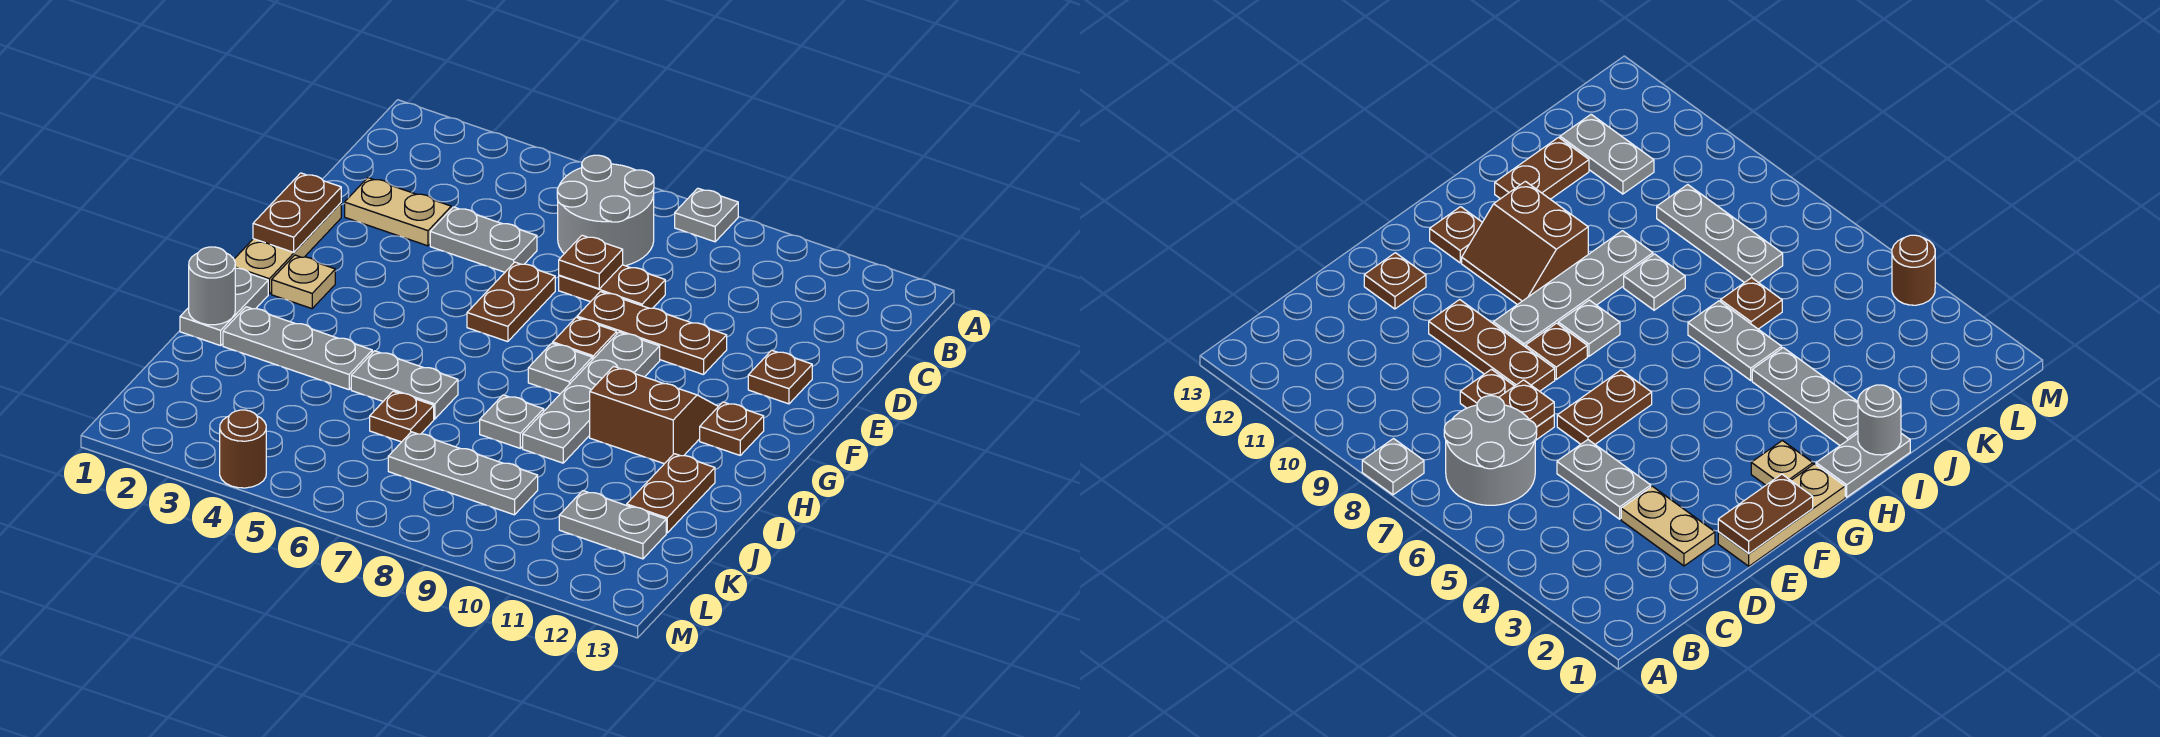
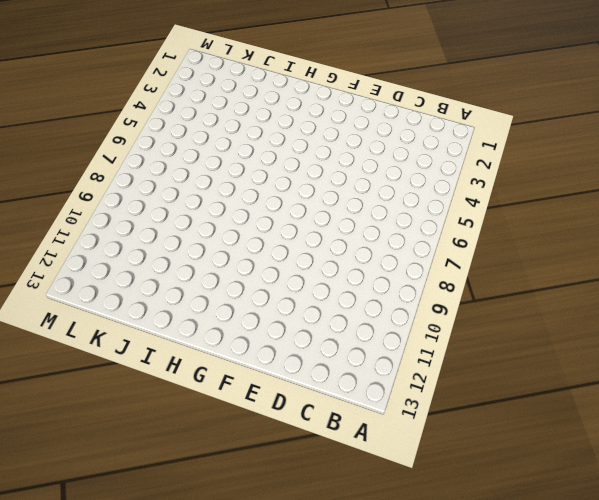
none -> grey 1x1 plate [675,188,738,242]
none -> grey 2x2 round brick [557,155,654,266]
none -> tan 1x2 plate [345,178,451,246]

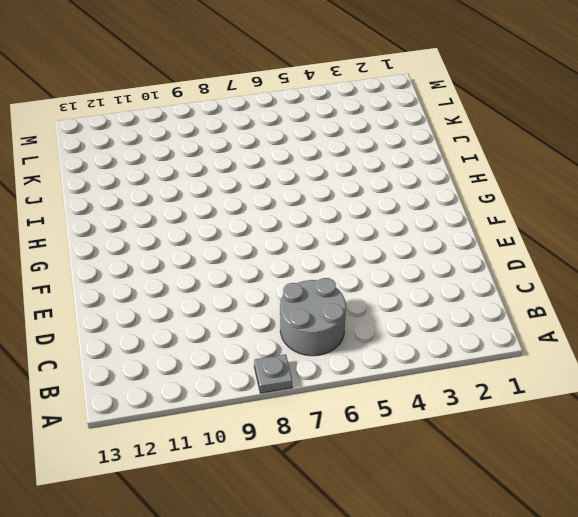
none -> tan 1x2 plate [345,178,451,246]
none -> grey 1x2 plate [430,207,537,272]
none -> brown 1x2 plate [559,265,665,308]

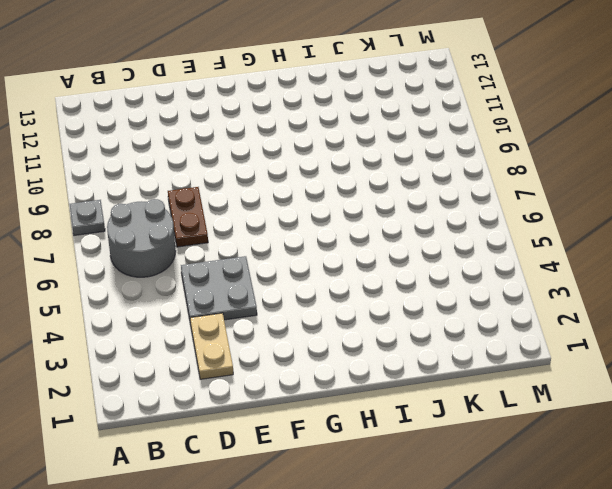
grey 2x2 plate [181,256,257,324] -> grey 1x2 plate [430,207,537,272]
none -> tan 1x3 plate [234,203,341,294]
none -> brown 1x2 plate [467,262,555,342]
none -> brown 1x3 plate [577,292,727,375]

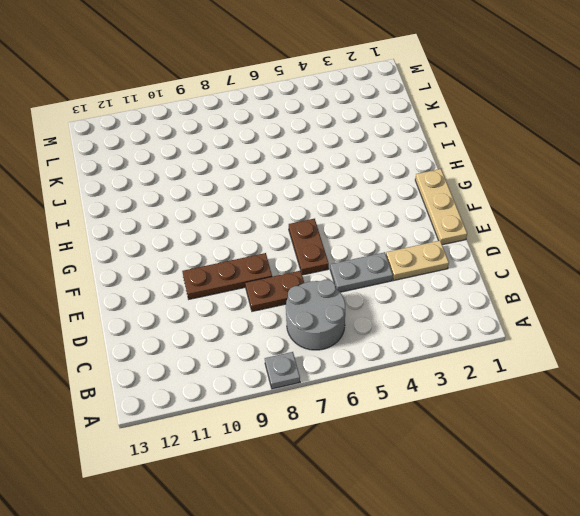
none -> brown 1x1 plate [748,350,812,404]
none -> brown 1x1 plate [553,317,617,360]
none -> grey 1x4 plate [523,332,660,463]

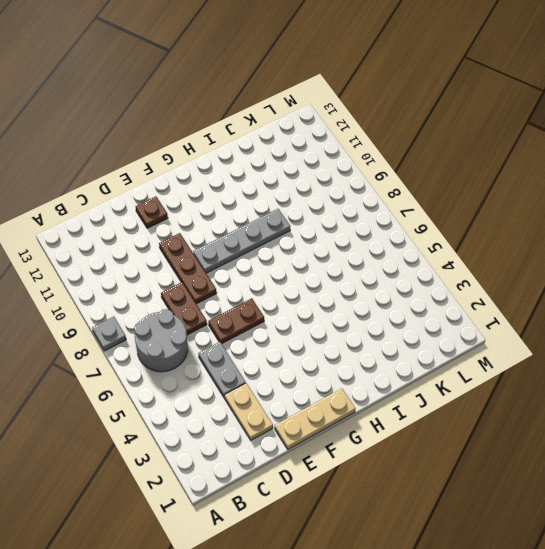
none -> brown 1x1 plate [553,317,617,360]
none -> tan 1x1 plate [272,255,335,309]
none -> grey 1x1 plate [528,343,592,394]

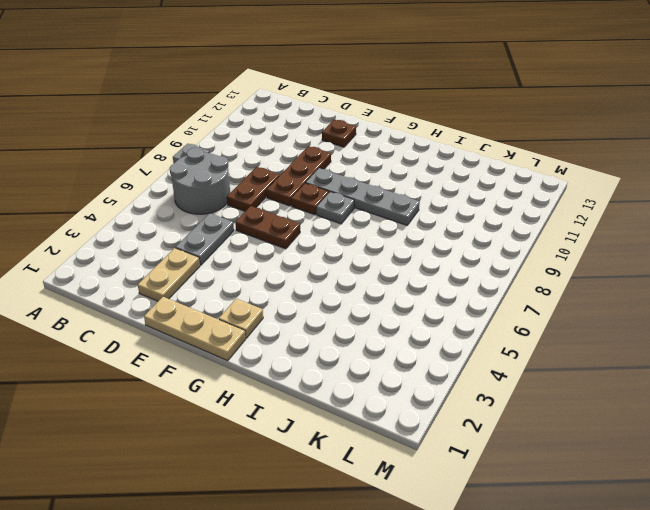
none -> brown 2x2 slope [590,366,718,464]
none -> brown 1x1 plate [700,402,764,455]
none -> grey 1x2 plate [180,268,268,346]

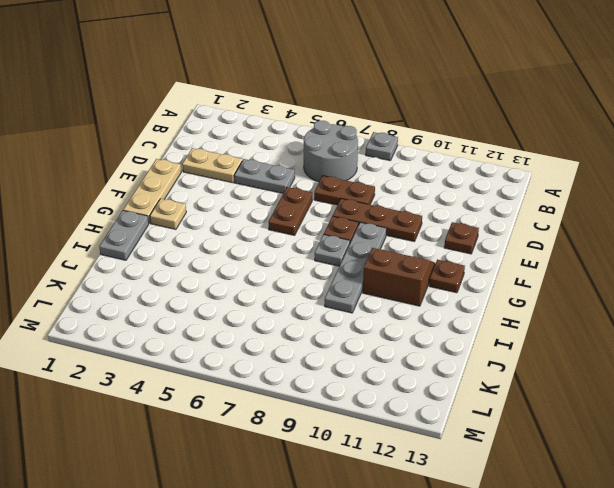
none -> grey 1x3 plate [223,307,372,390]
none -> grey 1x2 plate [351,351,458,419]
none -> grey 1x1 plate [480,395,544,448]

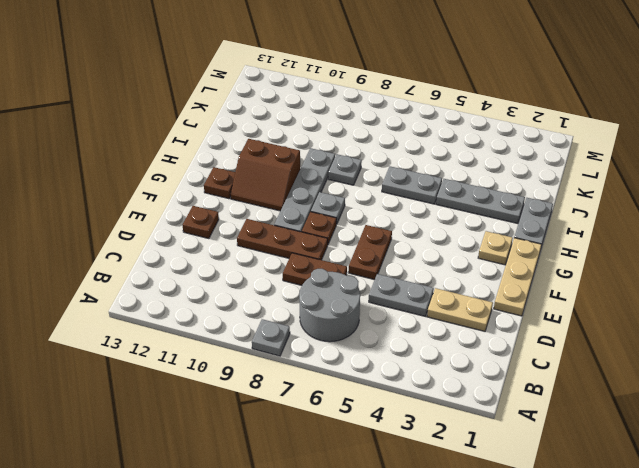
none -> brown 1x2 plate [627,454,715,533]
none -> brown 1x1 plate [370,391,434,442]
none -> grey 1x3 plate [388,432,538,515]

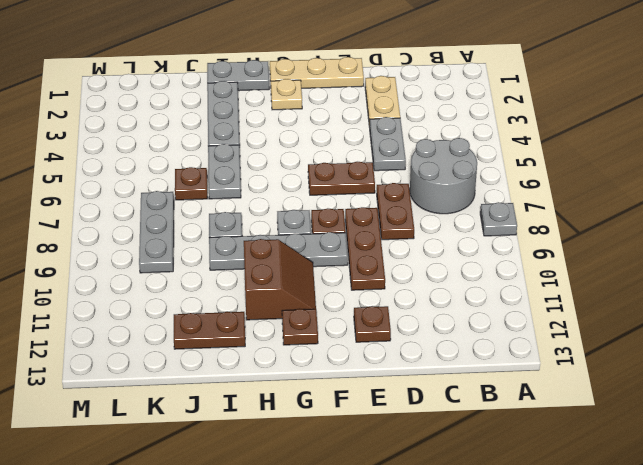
none -> grey 1x2 plate [559,491,666,559]
none -> brown 1x1 round brick [220,410,266,488]
none -> brown 1x1 plate [559,235,623,289]

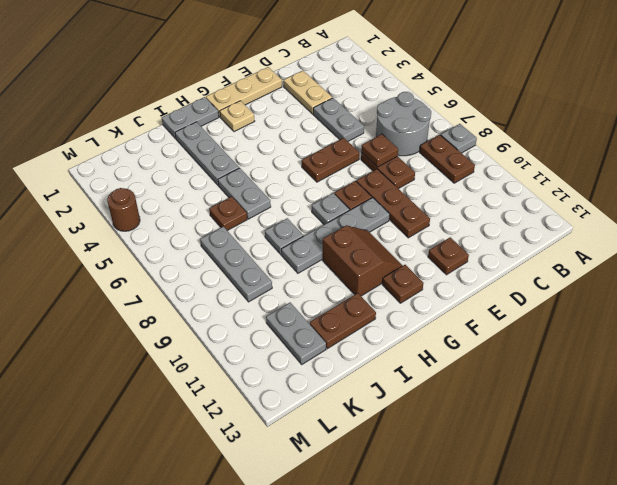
brown 1x2 plate [420,135,475,183] -> brown 1x2 plate turned to [253,173,341,252]
none -> grey 1x1 round brick [189,247,235,325]

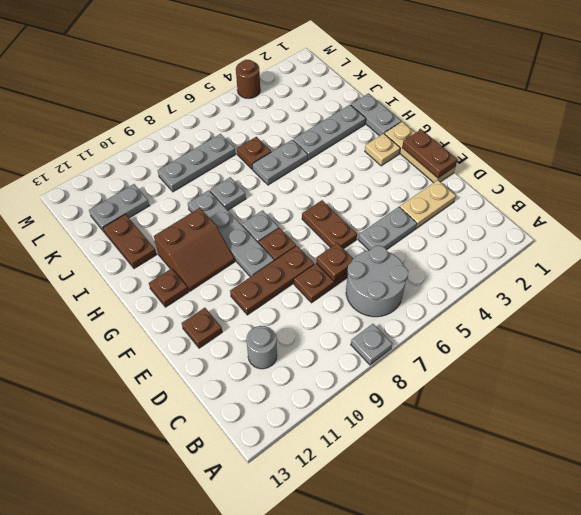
grey 1x1 round brick [246,326,277,369] -> grey 1x1 round brick moved to [189,247,235,325]

